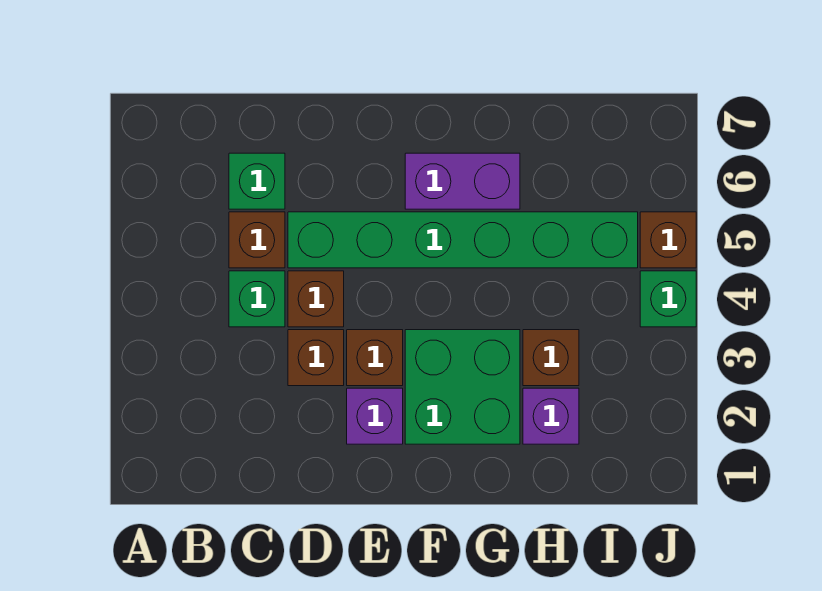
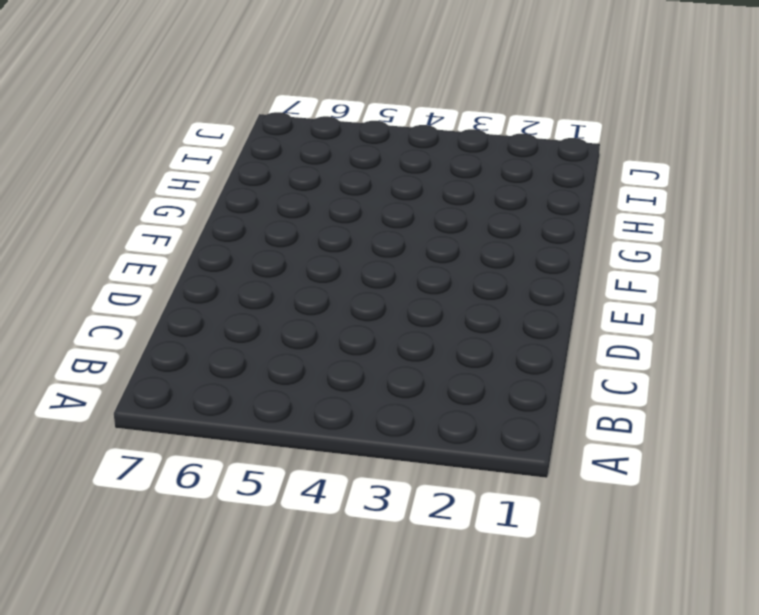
none -> green 1x1 brick [229,271,285,327]
none -> brown 1x1 brick [229,212,285,268]
none -> green 1x1 brick [229,153,285,209]

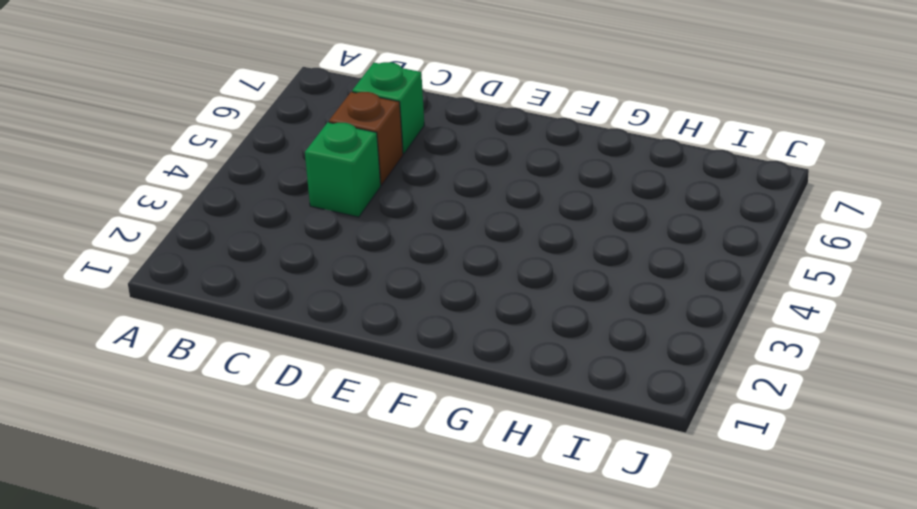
none -> brown 1x1 brick [288,330,344,386]
none -> brown 1x1 brick [288,271,344,327]
none -> green 1x6 brick [288,212,638,268]

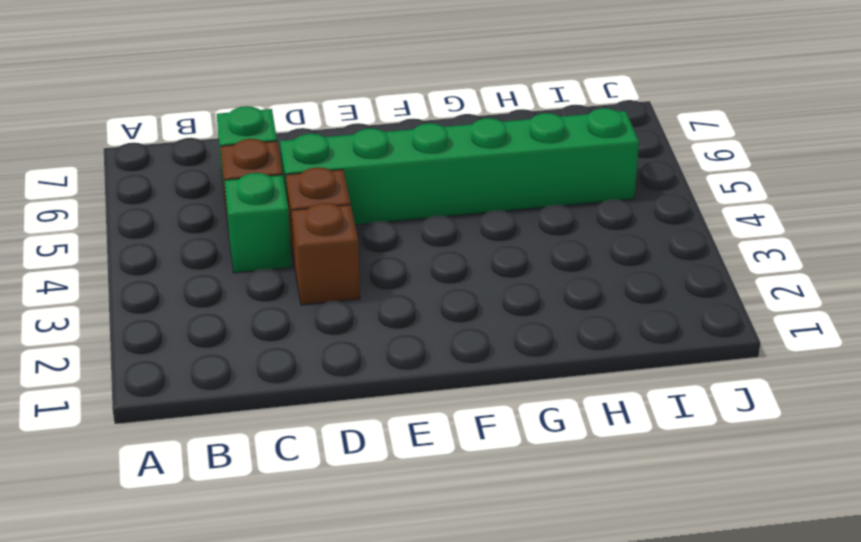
none -> purple 1x1 brick [347,388,403,444]
none -> brown 1x1 brick [347,330,403,386]
none -> green 2x2 brick [405,330,520,444]

